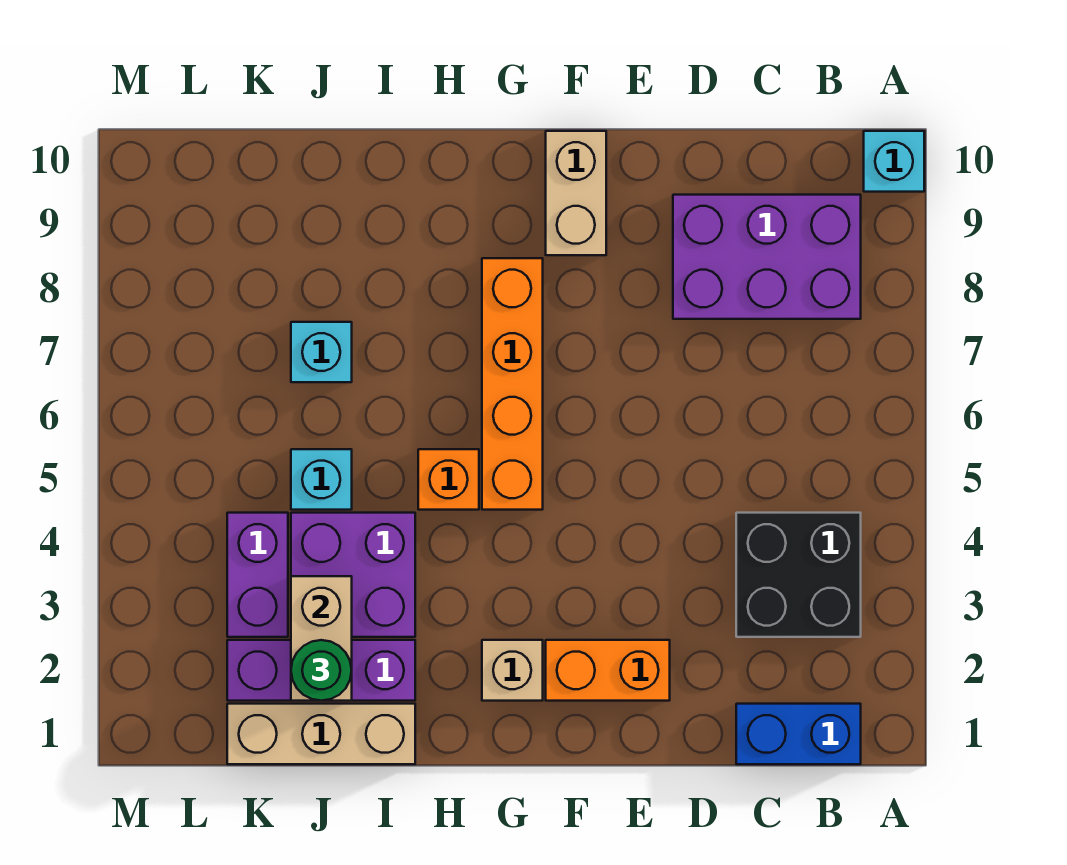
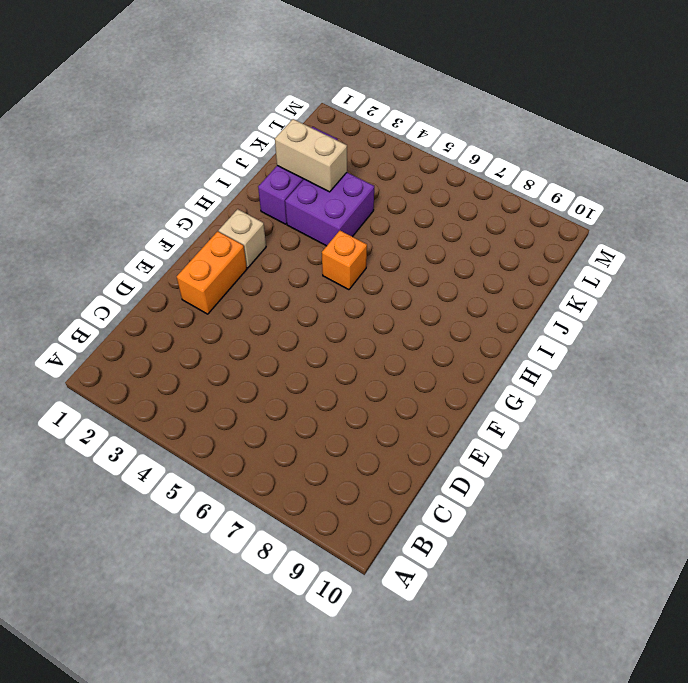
none -> cyan 1x1 brick [864,131,924,192]
none -> blue 1x2 brick [736,704,861,764]
none -> black 2x2 brick [736,513,861,637]

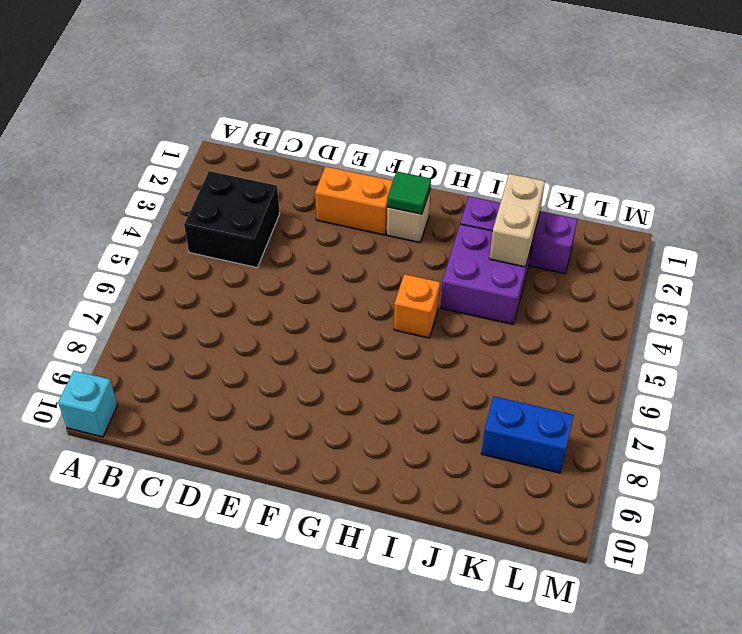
green 1x1 tile [387,171,431,214] -> none
blue 1x2 brick [481,396,574,473] -> blue 1x2 brick moved to [736,704,861,764]
none -> purple 2x3 brick [673,195,861,319]
none -> tan 1x2 brick [546,131,606,255]
none -> orange 1x4 brick [482,258,543,510]

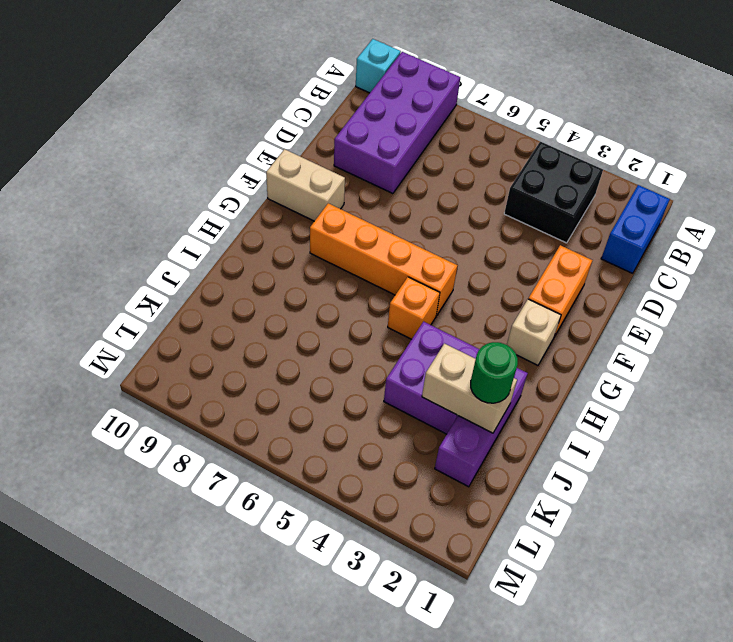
purple 2x4 brick [334,52,460,194] -> purple 2x3 brick [673,195,861,319]
none -> tan 1x3 brick [227,704,415,764]
none -> cyan 1x1 brick [291,449,352,510]
none -> cyan 1x1 brick [291,322,352,382]

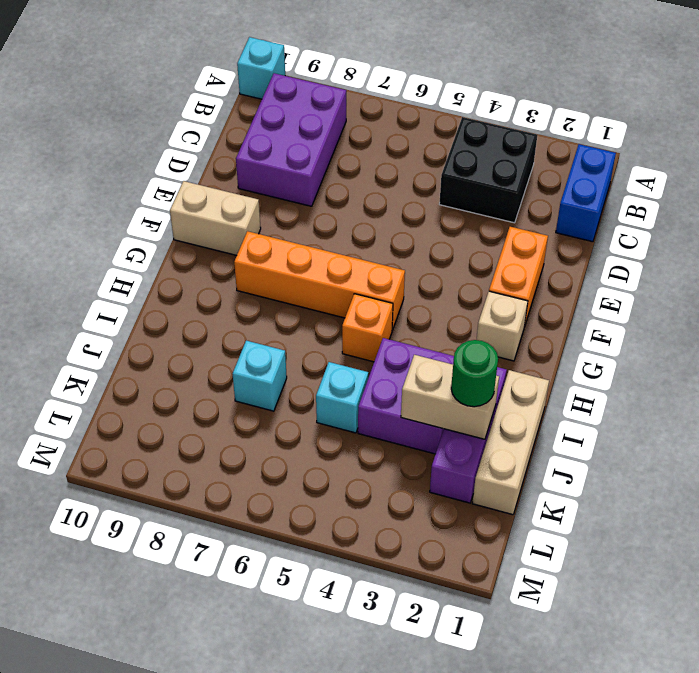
none -> purple 1x2 brick [227,513,288,637]

